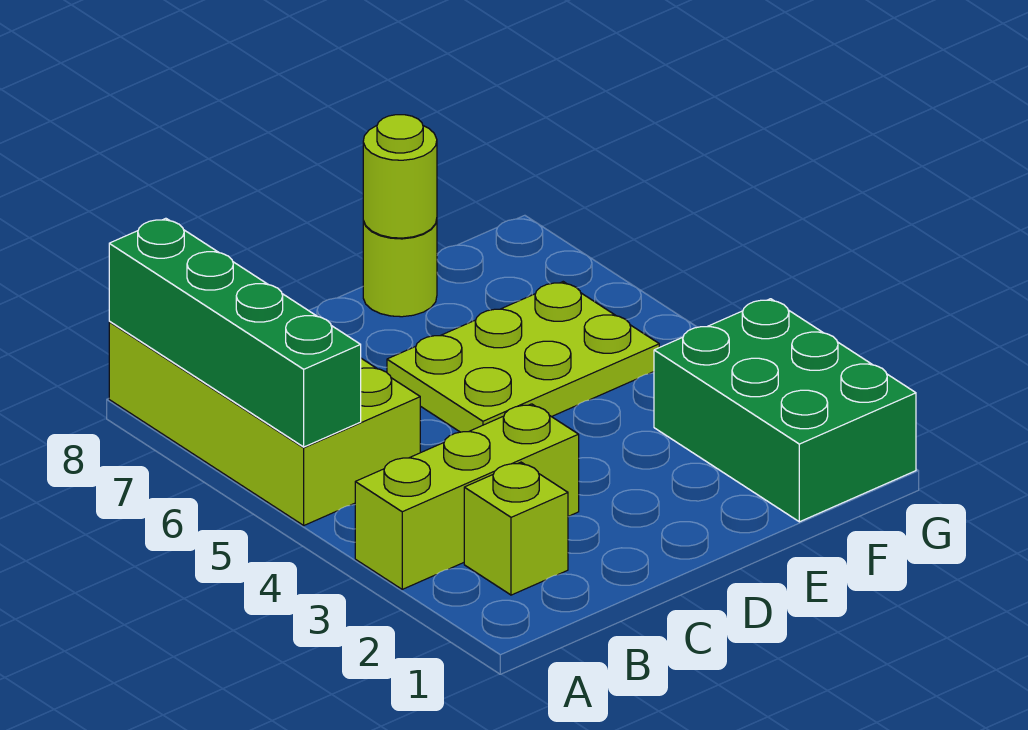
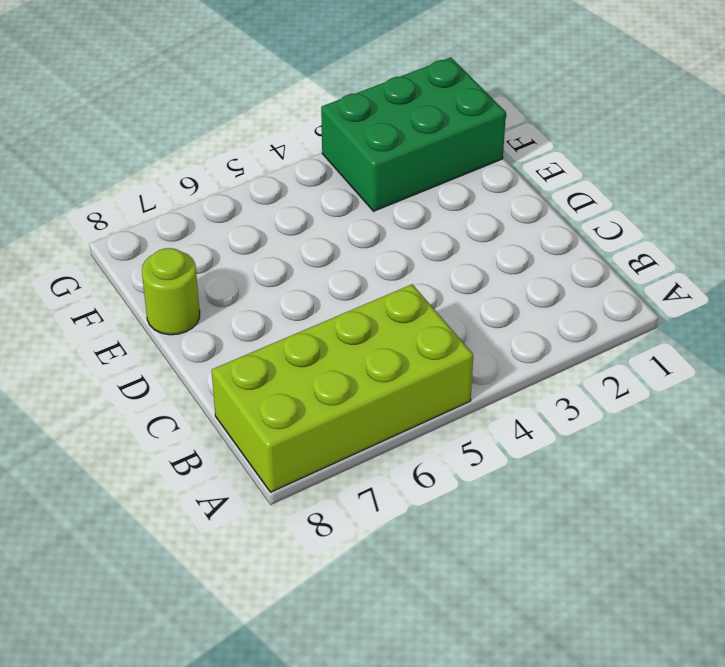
none -> lime 1x3 brick [355,404,579,589]
none -> lime 1x1 brick [464,462,568,595]

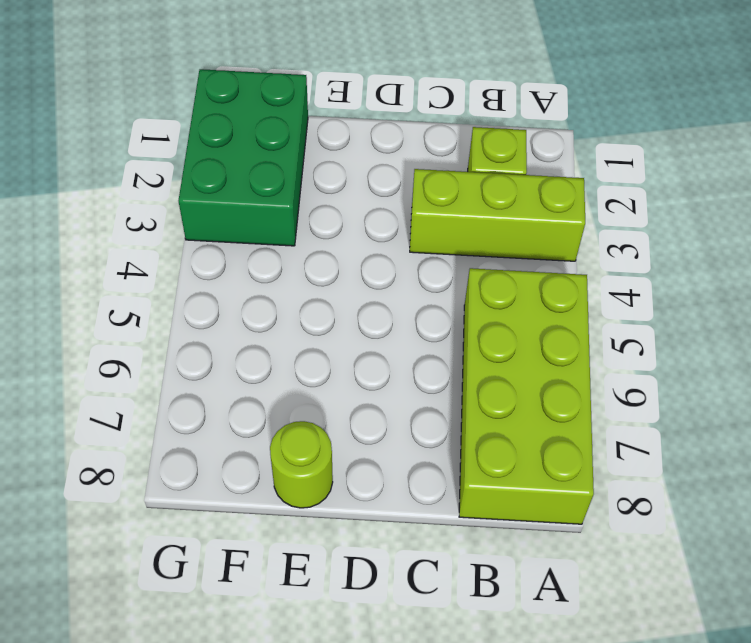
none -> lime 2x3 plate [387,282,659,432]
none -> green 1x4 brick [109,218,361,447]

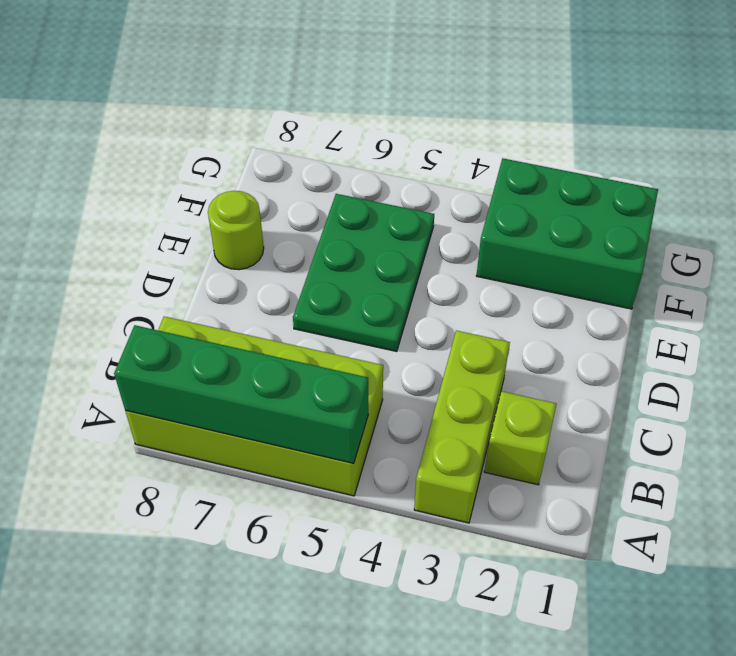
green 2x3 plate [293,194,434,352] -> lime 2x3 plate [387,282,659,432]
none -> lime 1x1 round brick [363,115,437,238]

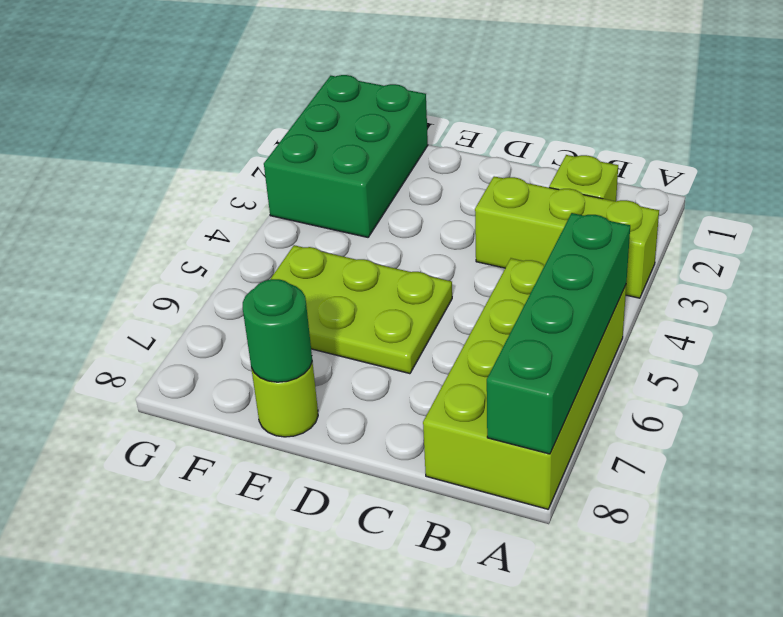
green 1x1 round brick [243,279,312,382] -> lime 1x1 round brick [363,115,437,238]

